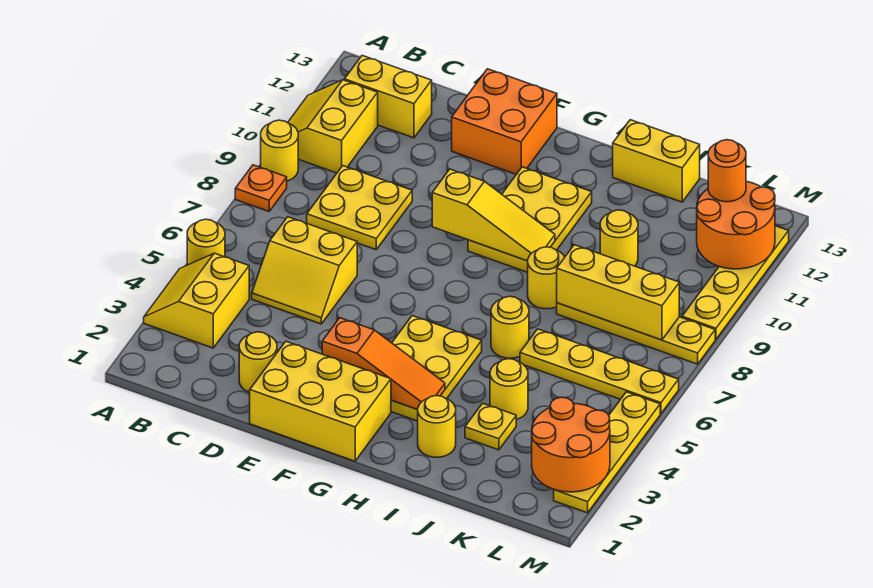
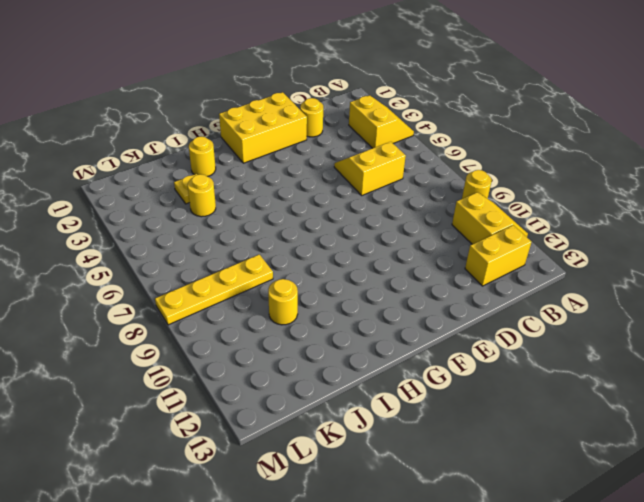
none -> yellow 1x1 round brick [187,219,225,265]
none -> orange 1x1 plate [235,165,287,211]
none -> yellow 2x2 plate [307,166,412,250]
none -> orange 2x2 brick [452,69,557,174]

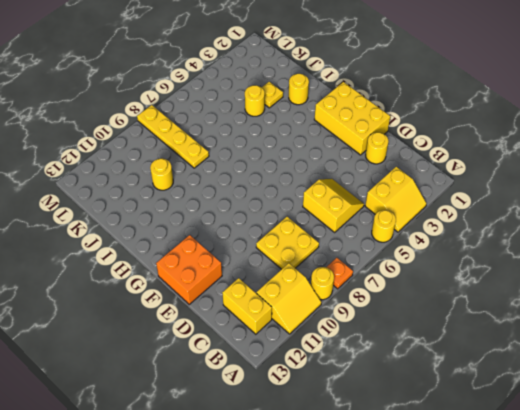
none -> yellow 2x3 plate [391,316,482,421]
none -> yellow 2x3 plate [468,167,592,272]
none -> yellow 1x1 round brick [491,296,529,358]
none -> yellow 1x1 round brick [528,247,565,309]

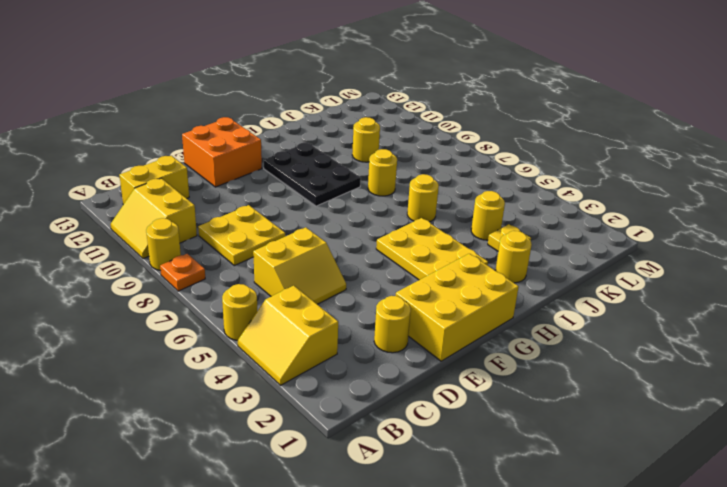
black 2x3 plate [264,143,361,206] -> yellow 2x3 plate [468,167,592,272]
none -> yellow 1x2 brick [613,120,700,202]
none -> yellow 1x4 plate [520,329,679,414]
none -> yellow 1x4 plate [557,303,715,364]
none -> yellow 1x4 plate [554,392,660,513]

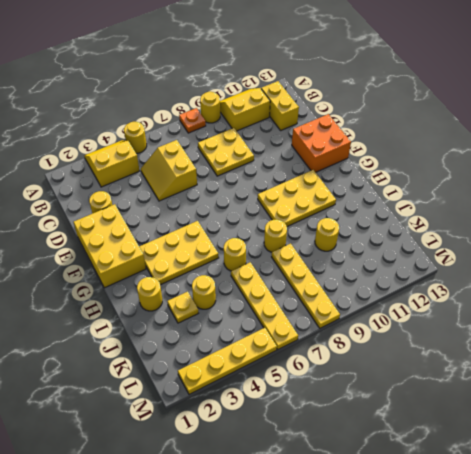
none -> yellow 1x2 brick [613,120,700,202]
none -> yellow 1x4 plate [682,226,789,339]
none -> orange 1x3 slope [322,318,445,409]
none -> yellow 1x3 slope [432,169,555,261]

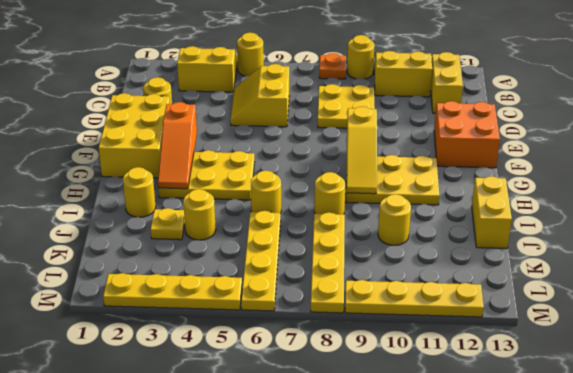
none -> yellow 1x3 brick [557,245,679,340]
none -> orange 2x2 round brick [532,397,610,492]
none -> orange 2x2 round brick [697,182,775,269]
none -> orange 1x1 round brick [708,140,746,202]

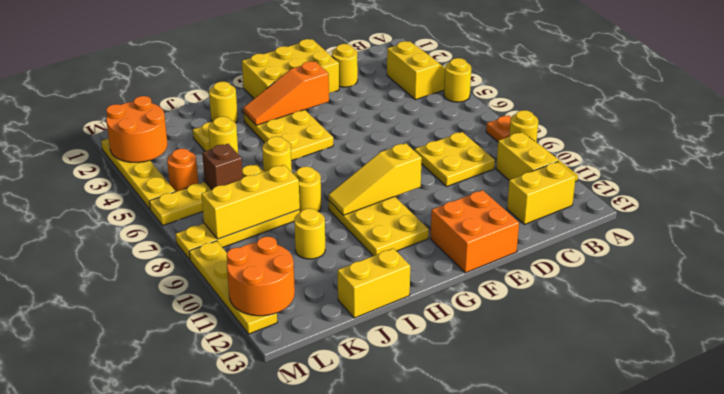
brown 1x1 brick [202,144,243,190] -> none
orange 1x1 round brick [167,149,198,192] -> orange 1x1 round brick moved to [708,140,746,202]
none -> yellow 2x2 slope [252,217,357,324]

